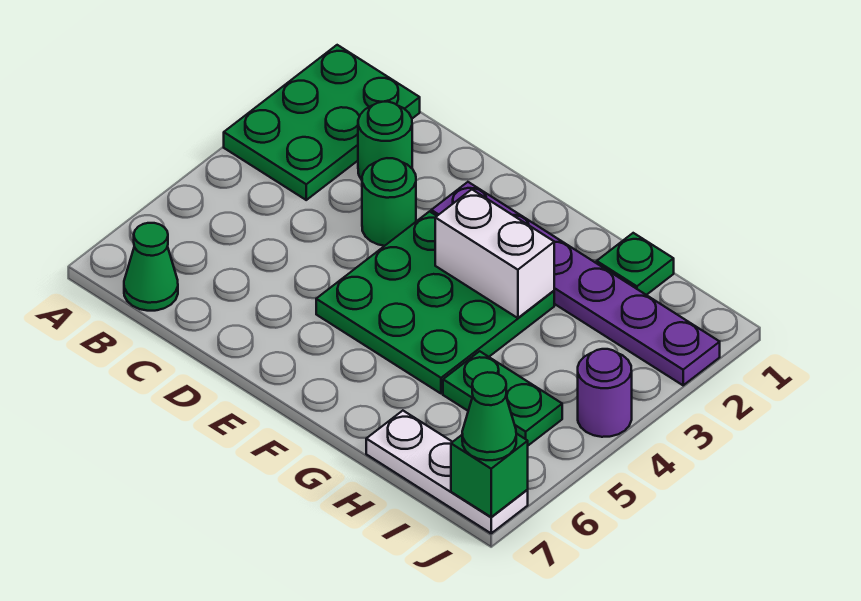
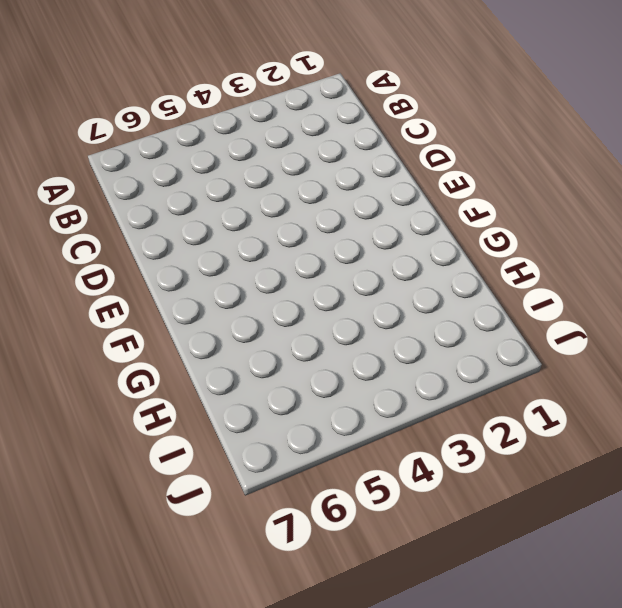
none -> green 2x3 plate [224,45,420,200]
none -> green 1x1 cone [124,223,178,311]
none -> green 1x1 round brick [358,102,412,180]

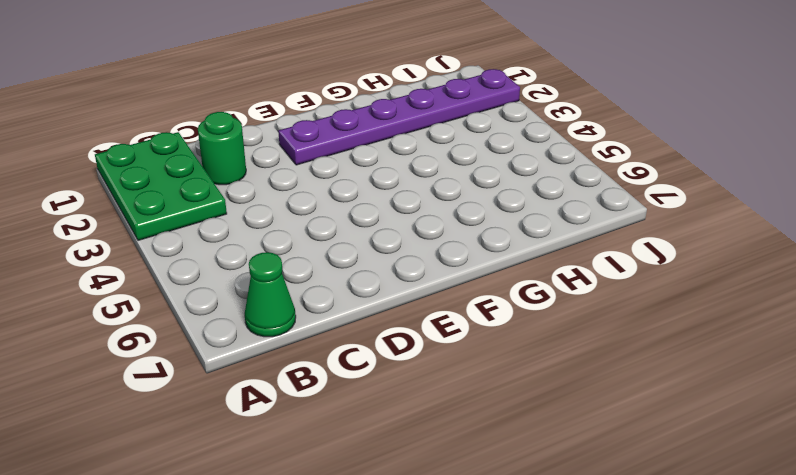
none -> green 1x1 round brick [362,158,416,246]
none -> green 3x3 plate [316,211,554,394]
none -> green 1x1 plate [597,233,674,295]

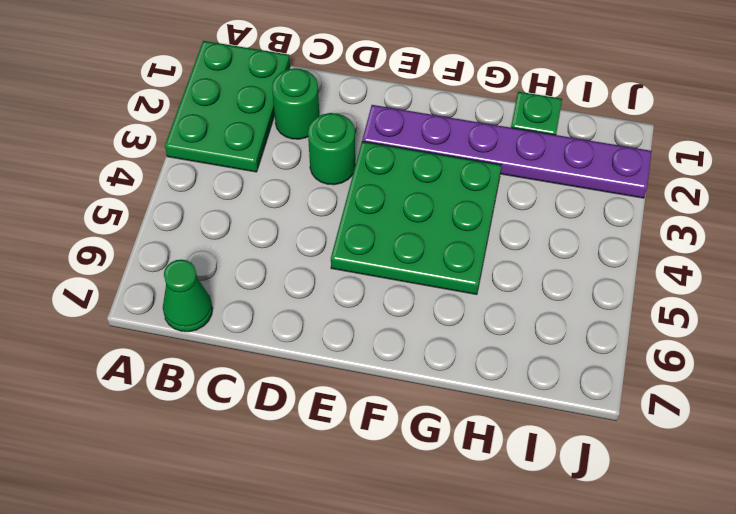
none -> green 1x2 plate [443,351,562,445]
none -> white 1x3 plate [366,411,528,533]
none -> purple 1x1 round brick [578,349,632,437]

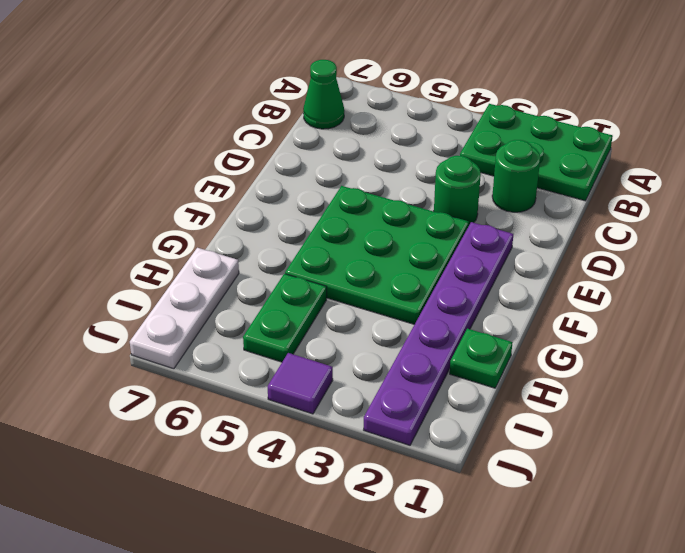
purple 1x1 tile [267,353,333,414] -> purple 1x1 round brick [578,349,632,437]
none -> white 1x2 brick [435,189,554,318]
none -> green 1x1 brick [451,434,528,517]
none -> green 1x1 cone [462,372,516,460]

